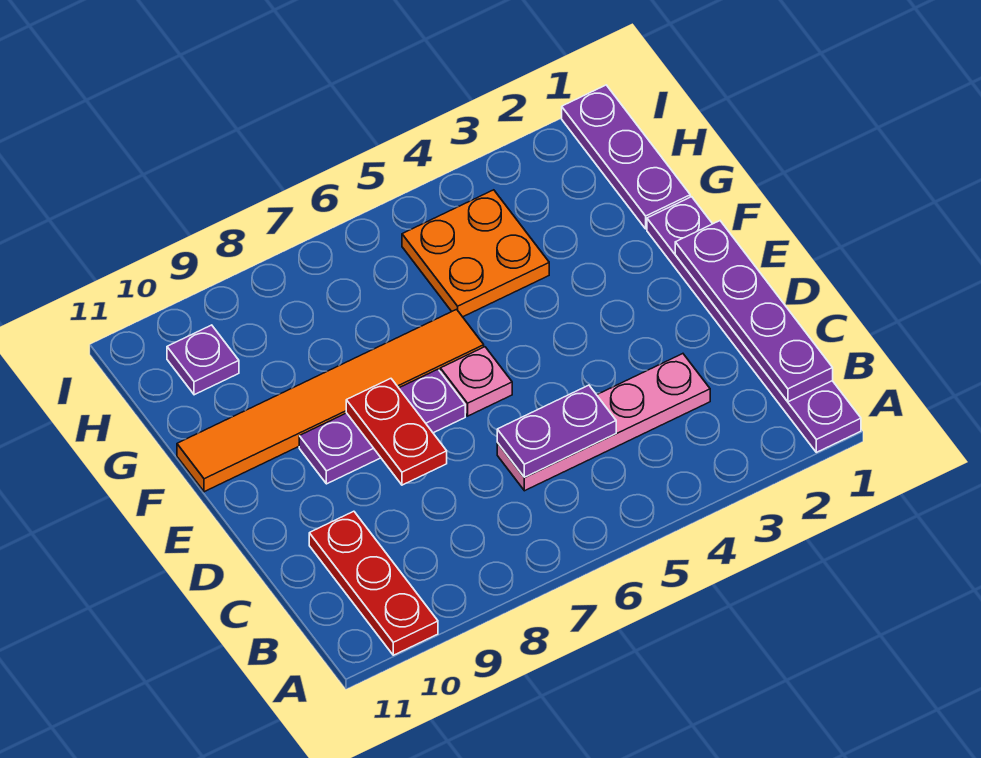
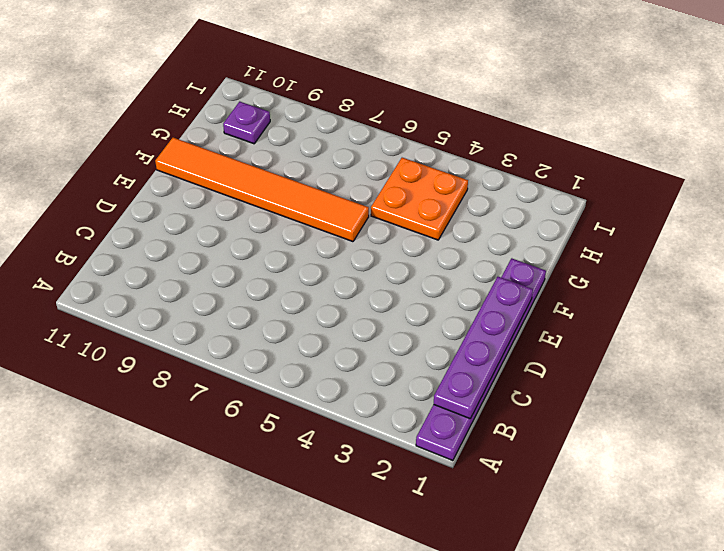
none -> red 1x3 plate [309,511,438,655]
none -> pink 1x4 plate [497,354,710,491]
none -> pink 1x1 plate [440,347,512,416]

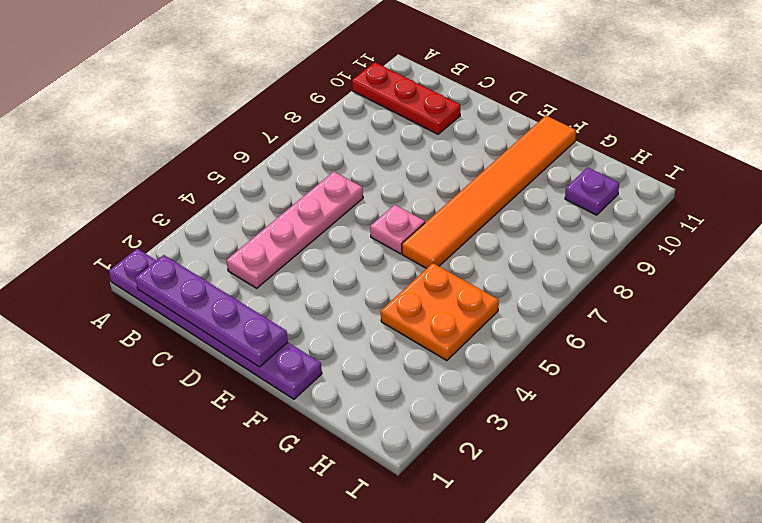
none -> purple 1x3 plate [299,369,465,484]
none -> purple 1x3 plate [562,85,690,229]
none -> purple 1x2 plate [497,385,616,477]

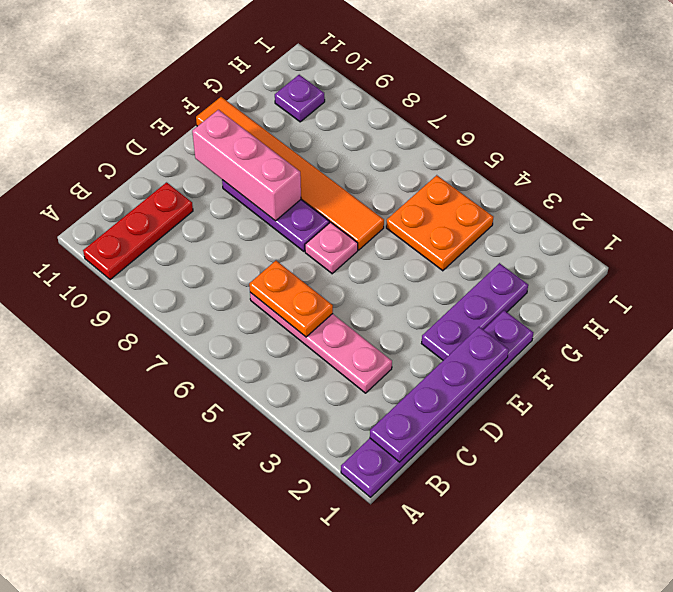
orange 1x2 plate [249,261,333,337] -> purple 1x2 plate [497,385,616,477]
purple 1x3 plate [422,263,528,360] -> purple 1x3 plate moved to [562,85,690,229]
pink 1x3 brick [192,110,301,221] -> red 1x2 plate [346,379,447,485]

